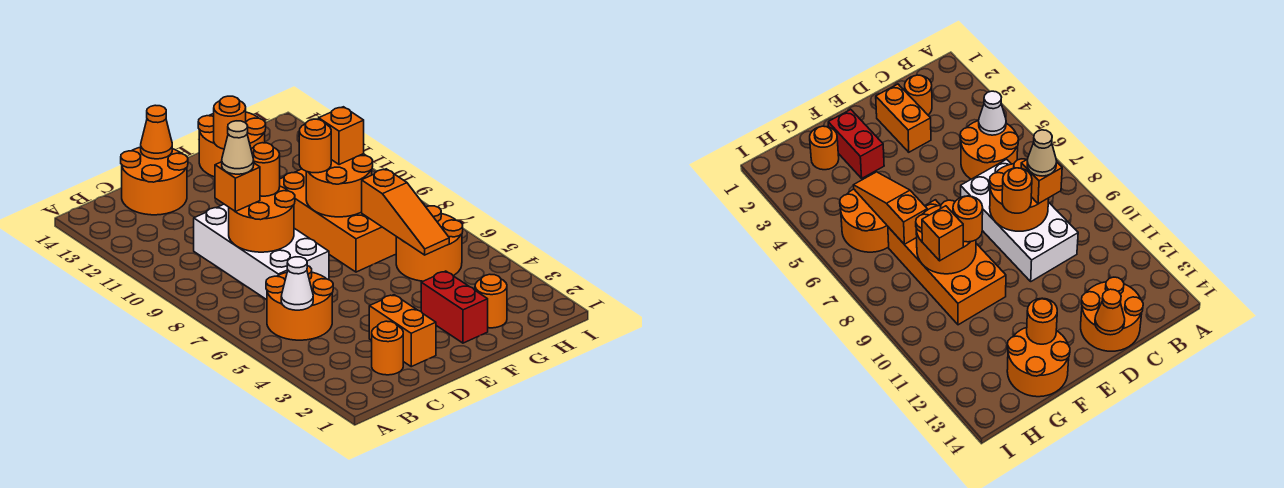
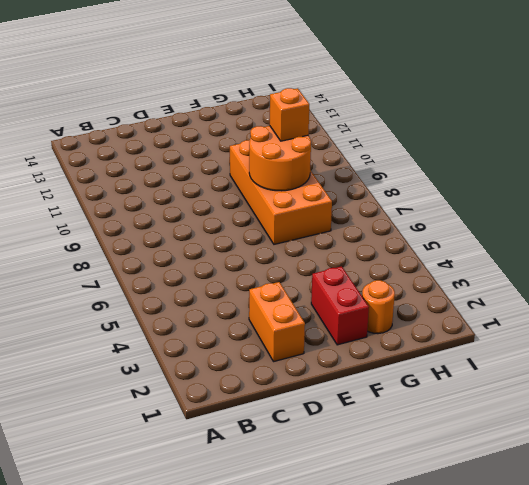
none -> orange 2x2 round brick [266,266,333,340]
none -> orange 1x1 round brick [372,321,403,375]
none -> white 2x4 brick [194,204,329,300]

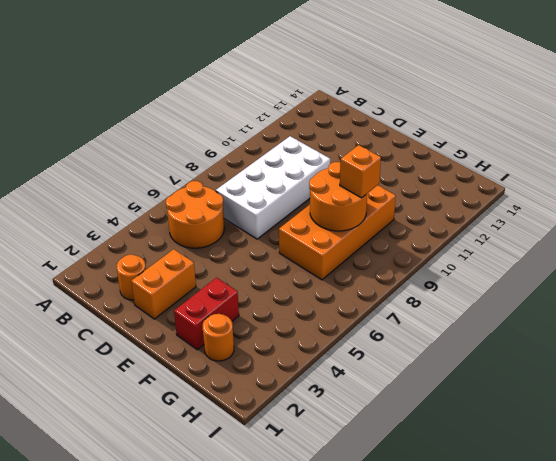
none -> orange 2x2 round brick [121,147,188,215]
none -> orange 2x2 round brick [198,112,266,177]
none -> orange 2x2 round brick [396,206,463,281]

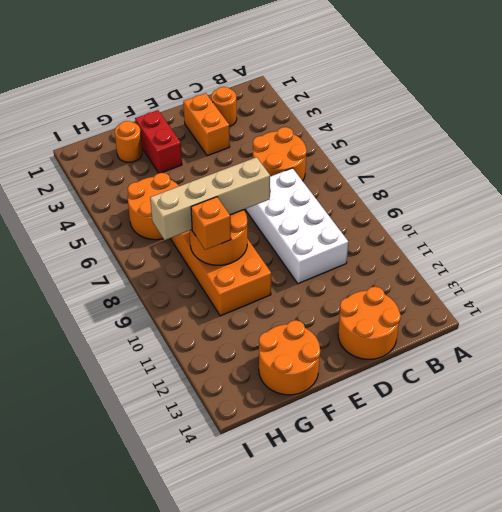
tan 1x4 brick [150,157,270,240] -> none
none -> white 1x1 cone [281,257,313,310]
none -> orange 2x2 round brick [229,186,295,252]
none -> orange 1x1 cone [141,105,172,159]

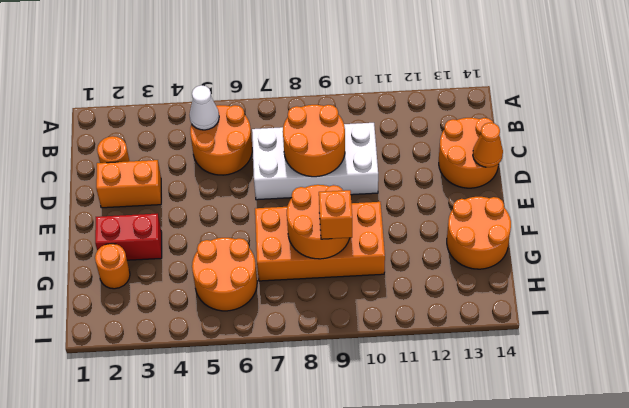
none -> orange 1x1 round brick [214,96,246,149]
none -> orange 1x3 slope [362,169,449,255]
none -> orange 1x1 brick [215,162,260,212]

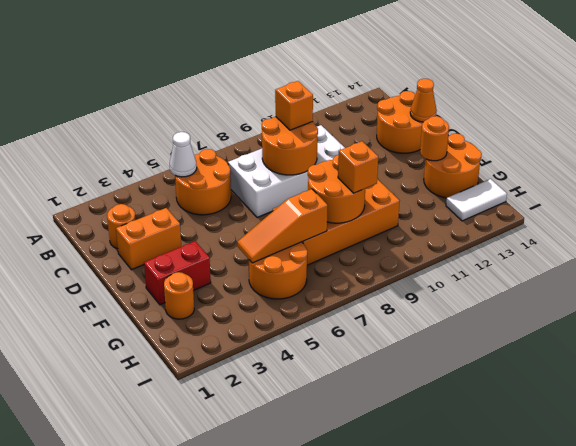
white 1x2 tile [446,179,507,221] -> none
none -> orange 1x1 round brick [251,143,280,196]
none -> orange 1x1 round brick [299,119,331,173]
none -> tan 1x1 cone [222,121,254,174]

